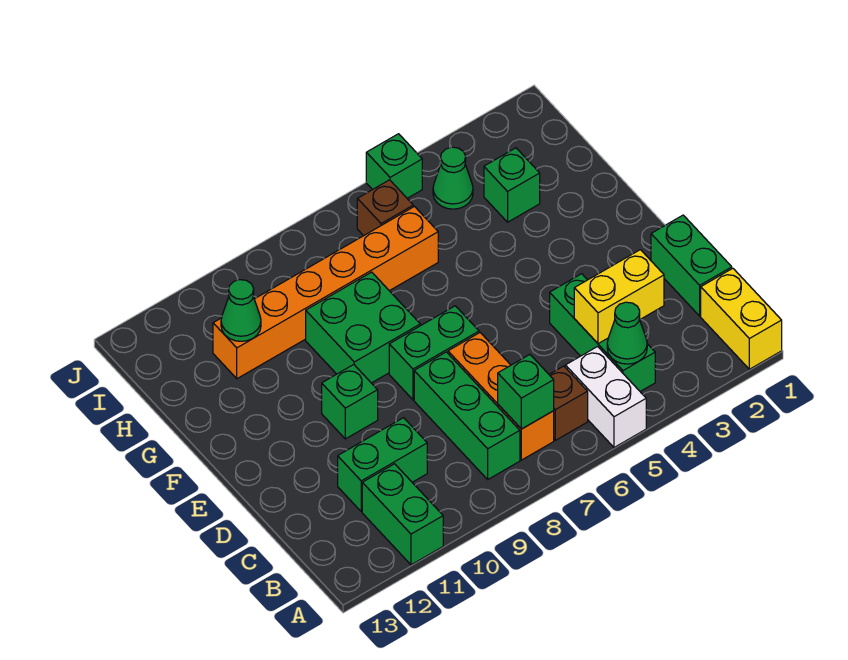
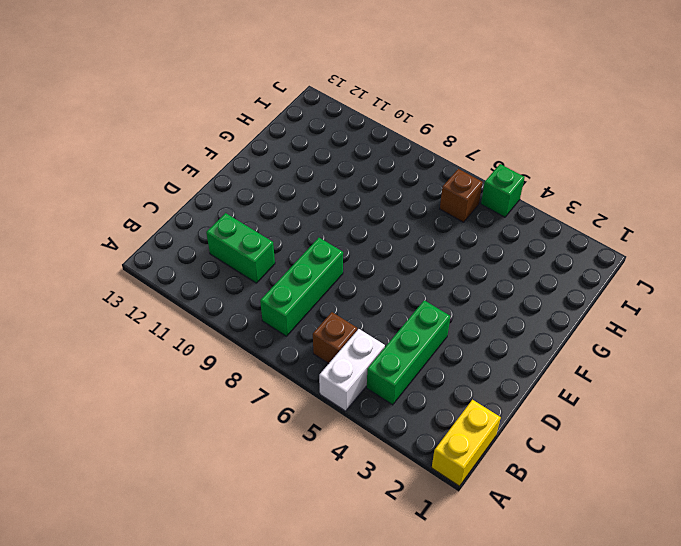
none -> green 1x2 brick [362,464,443,565]
none -> orange 1x3 brick [448,333,554,460]
none -> green 1x2 brick [651,215,732,316]

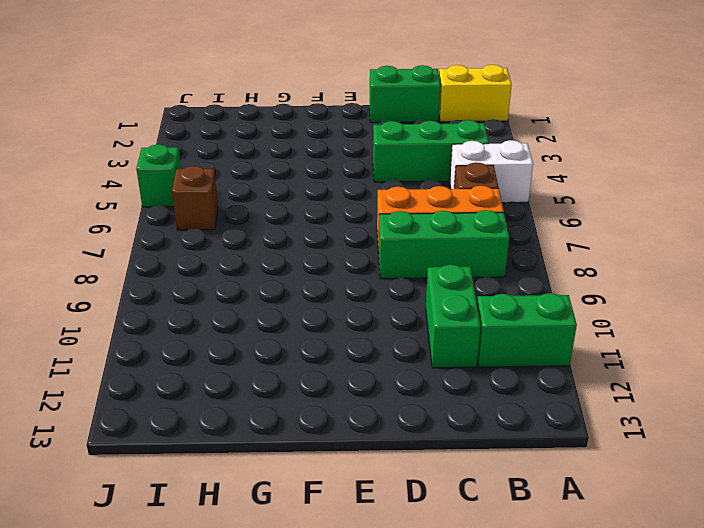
none -> green 1x2 brick [389,306,479,400]
none -> green 1x1 brick [322,365,378,439]
none -> green 2x2 brick [306,272,420,383]

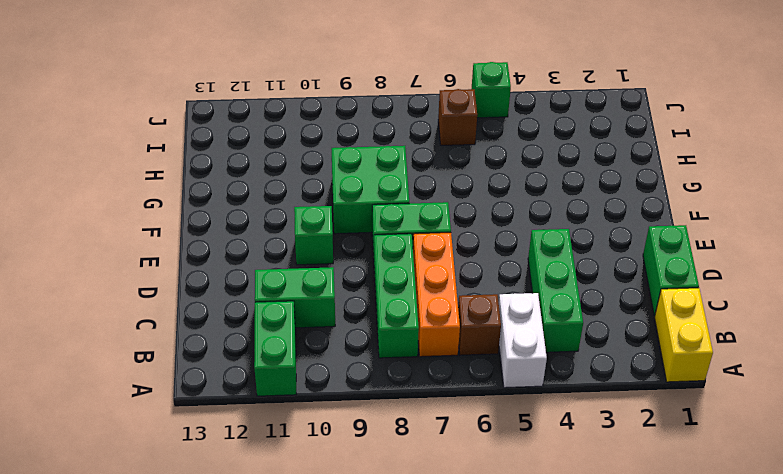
none -> green 1x1 brick [484,148,540,222]
none -> orange 1x6 brick [213,207,438,379]
none -> green 1x1 cone [433,147,473,209]

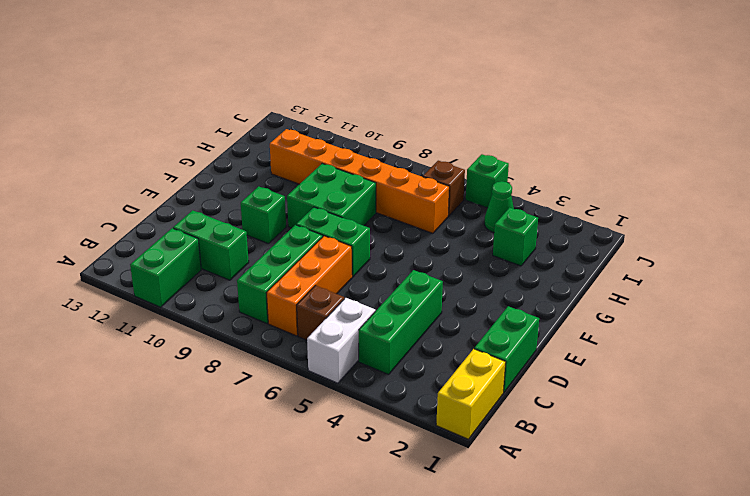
none -> green 1x1 cone [607,302,647,364]
none -> green 1x1 brick [498,355,554,429]
none -> yellow 1x2 brick [574,250,664,344]

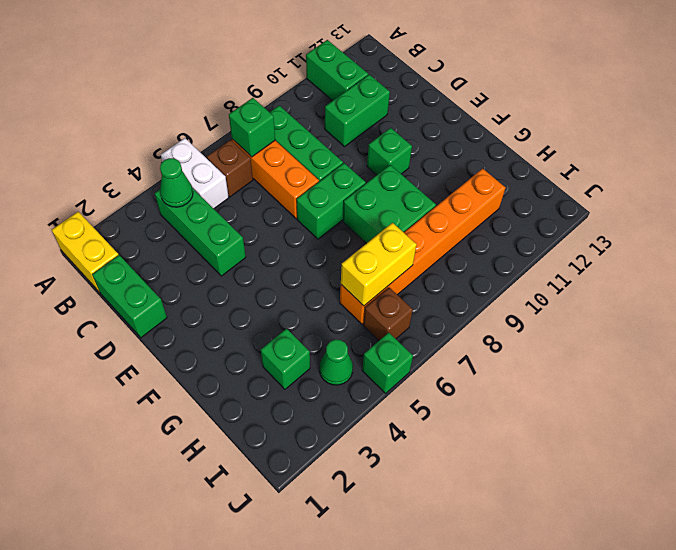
yellow 1x2 brick [341,223,417,306] -> yellow 1x2 brick moved to [574,250,664,344]
none -> green 1x1 cone [221,280,261,341]

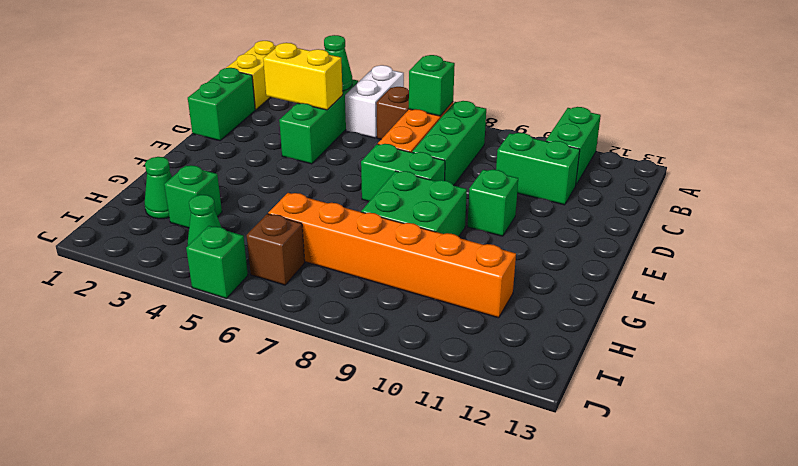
green 1x1 cone [145,157,172,219] -> green 1x1 cone moved to [221,280,261,341]

